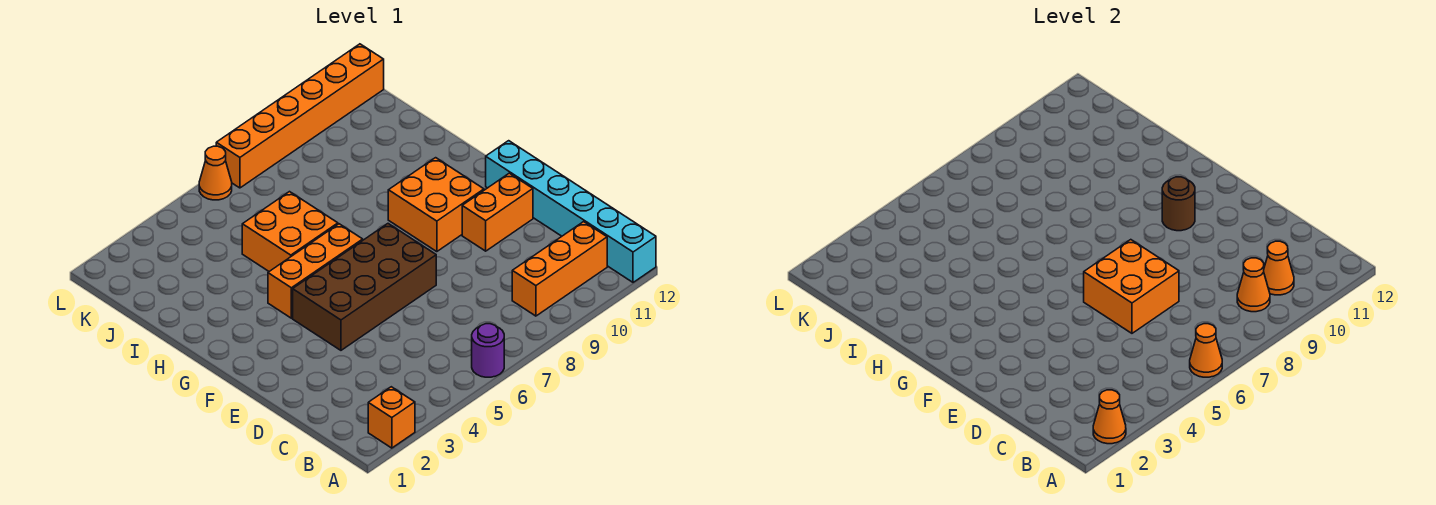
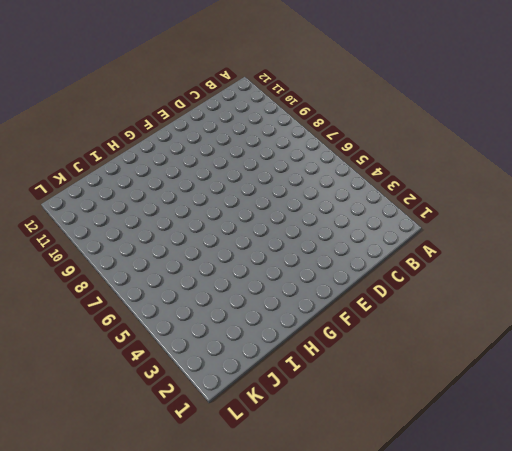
none -> orange 1x1 brick [368,387,415,448]
none -> purple 1x1 round brick [472,324,504,377]
none -> cyan 1x6 brick [486,141,656,282]

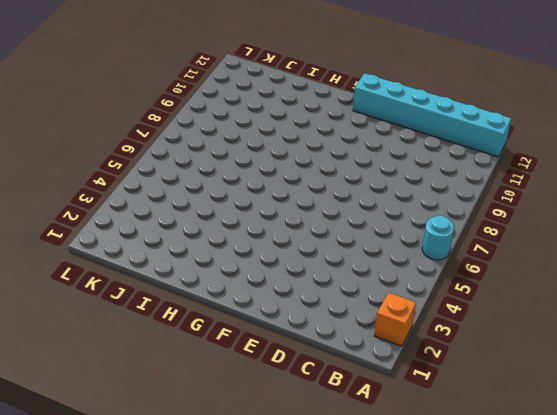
cyan 1x1 round brick [422,216,454,260] -> purple 1x1 round brick [472,324,504,377]
none -> orange 1x3 brick [512,222,607,316]
none -> brown 2x4 brick [293,224,436,350]
none -> orange 1x2 brick [462,173,533,251]

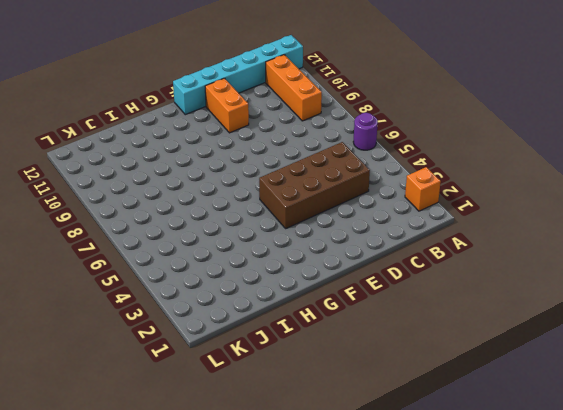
brown 2x4 brick [259,142,370,228] -> brown 2x4 brick turned to [293,224,436,350]
none -> orange 2x2 brick [388,158,484,252]
none -> orange 1x3 brick [268,224,363,318]
none -> orange 2x2 brick [242,192,338,271]

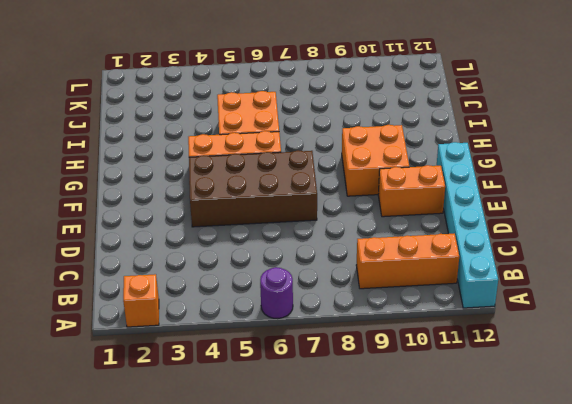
none -> orange 1x1 cone [199,146,232,200]
none -> orange 1x6 brick [216,44,384,188]
none -> orange 1x1 cone [1093,390,1126,444]

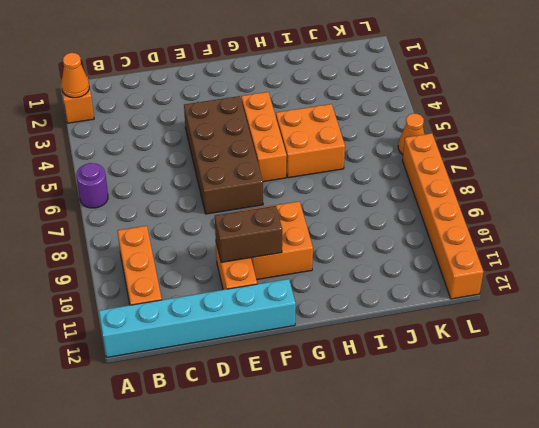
brown 1x2 brick [215,206,282,262] -> brown 1x1 round brick [1162,177,1195,231]
none -> orange 1x1 cone [1190,324,1222,377]
none -> orange 1x1 cone [1237,258,1270,312]
none -> orange 1x1 cone [1264,241,1294,295]

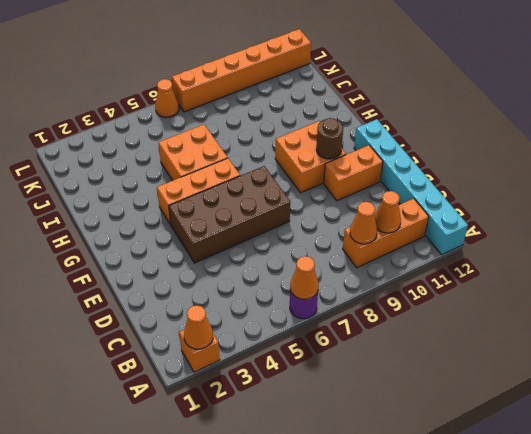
none -> orange 2x2 brick [1084,240,1179,333]

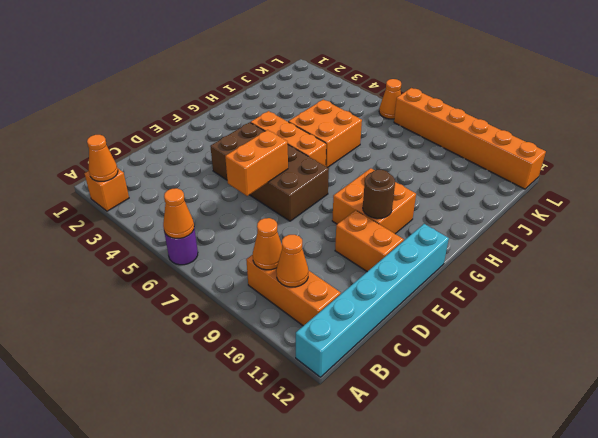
orange 1x2 brick [225,130,288,196] -> orange 2x2 brick [1084,240,1179,333]

